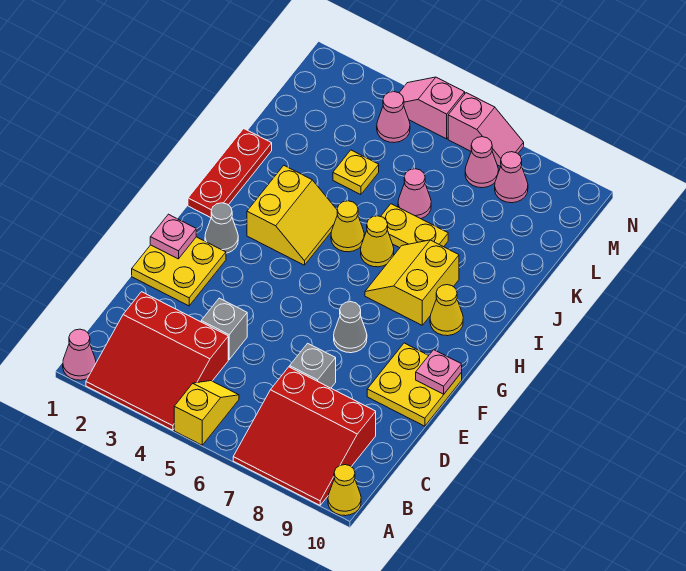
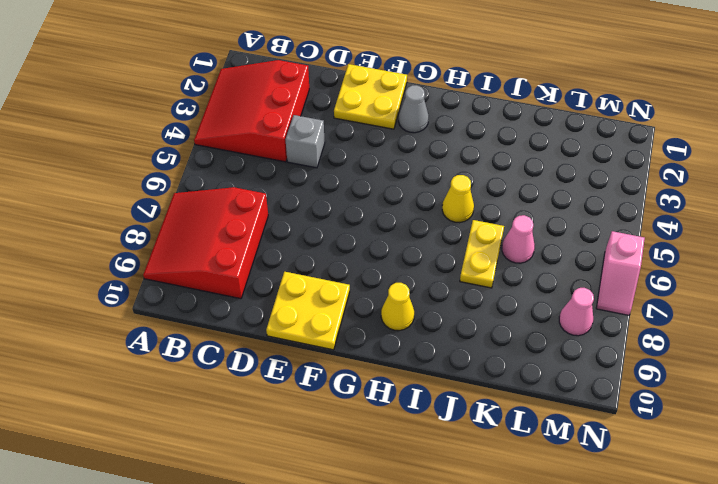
none -> pink 1x1 cone [63,329,96,380]
none -> yellow 1x2 slope [174,381,239,445]
none -> yellow 1x1 cone [328,465,361,516]

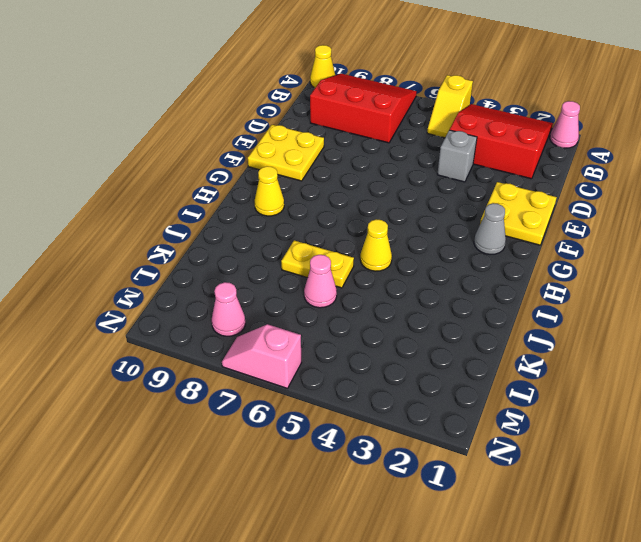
none -> grey 1x1 brick [290,343,336,388]
none -> grey 1x1 cone [334,302,367,353]
none -> red 1x3 plate [188,129,272,218]

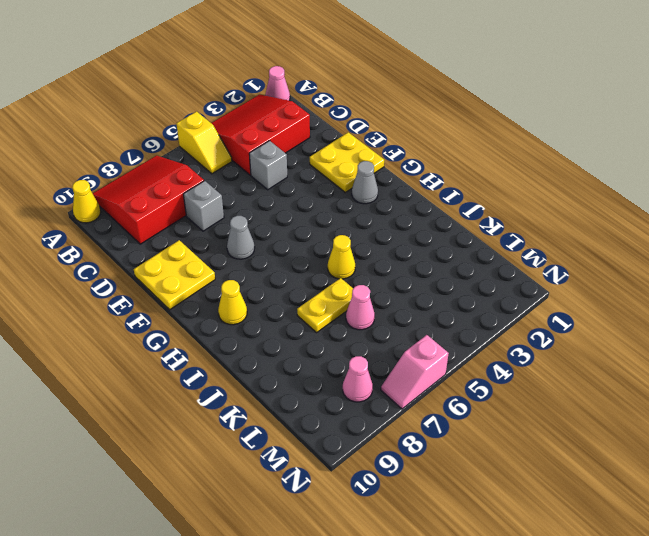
none -> red 1x3 plate [188,129,272,218]
none -> yellow 2x2 slope [247,166,338,265]
none -> yellow 2x2 slope [365,240,459,325]

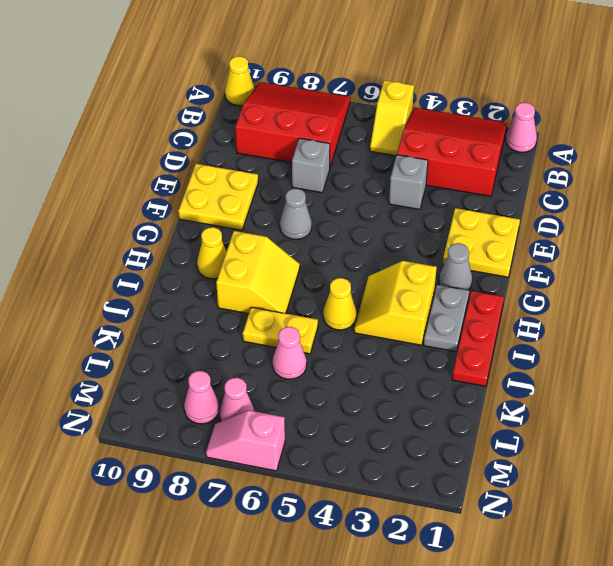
grey 1x2 plate [424,285,469,352] -> none
none -> yellow 1x1 cone [361,216,394,267]
none -> yellow 1x1 plate [333,150,379,195]
none -> pink 1x1 cone [377,92,410,143]

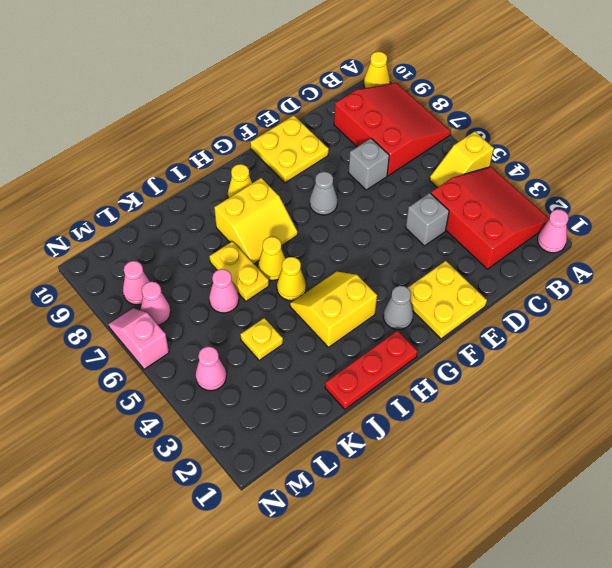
none -> pink 1x2 slope [399,77,465,139]
none -> pink 1x1 plate [150,214,196,259]
none -> pink 1x1 plate [416,350,462,394]

